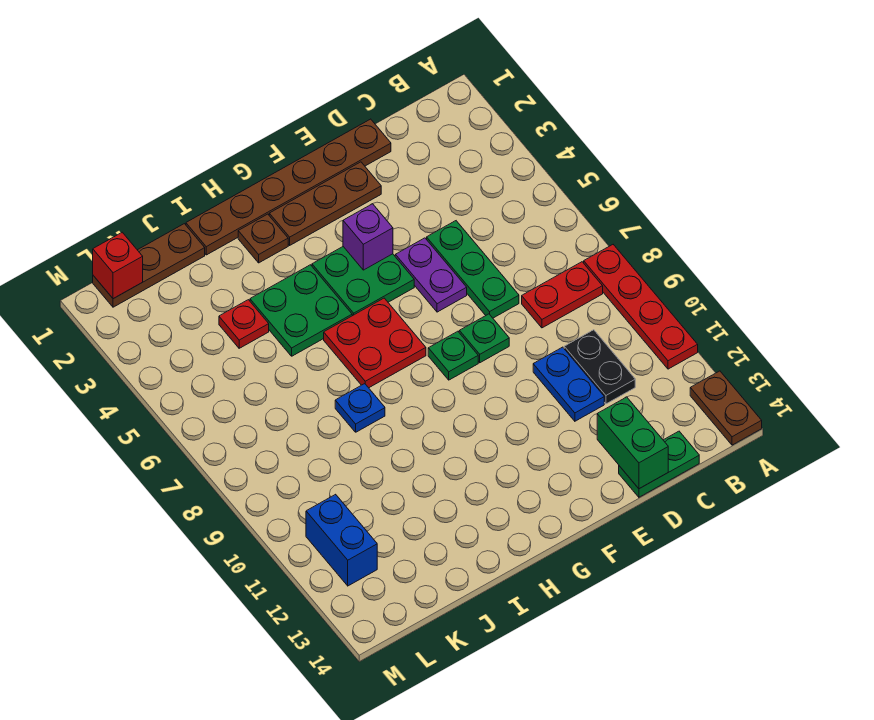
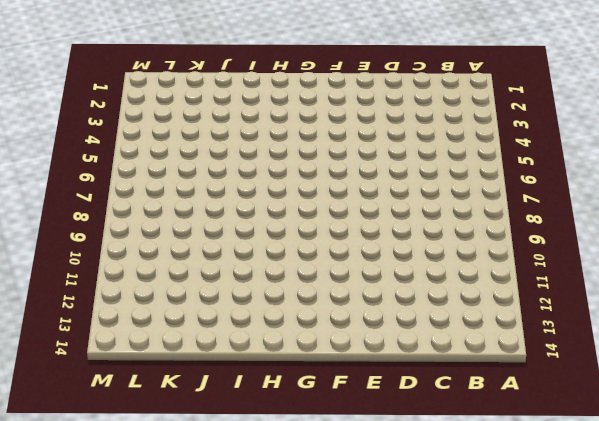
none -> red 1x4 plate [584,245,698,369]
none -> brown 1x2 plate [690,371,762,445]
none -> red 1x2 plate [522,262,603,328]

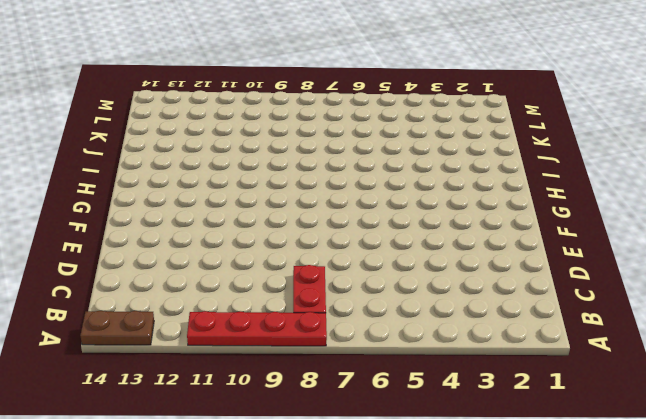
none -> black 1x2 plate [564,330,635,404]
none -> green 1x2 plate [619,431,699,497]
none -> brown 1x6 plate [186,119,391,255]

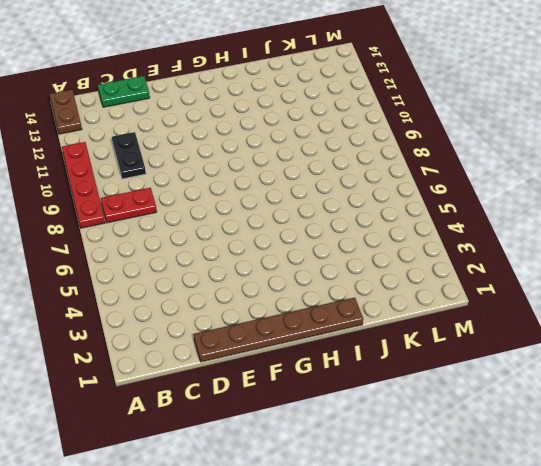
none -> green 1x3 plate [427,221,519,318]
none -> blue 1x2 plate [533,347,604,421]
none -> brown 1x3 plate [269,162,381,245]

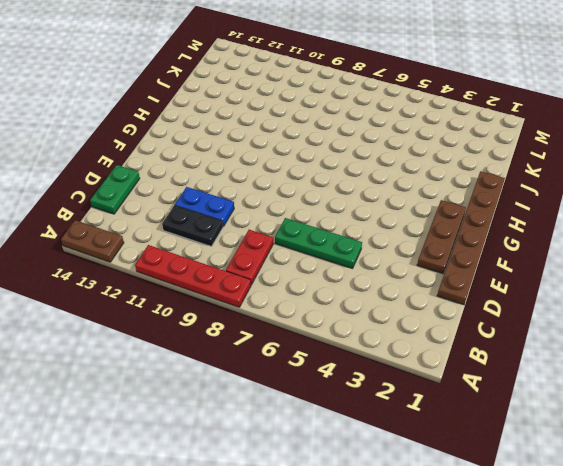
none -> purple 1x2 plate [395,238,467,312]
none -> green 1x1 plate [459,314,509,363]
none -> green 2x2 plate [312,247,414,316]

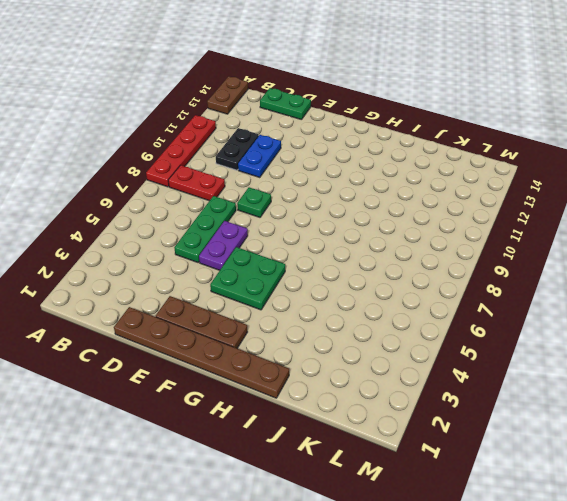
none -> green 1x1 plate [428,331,478,380]
none -> red 2x2 plate [324,298,426,388]
none -> brown 1x1 plate [238,214,288,263]

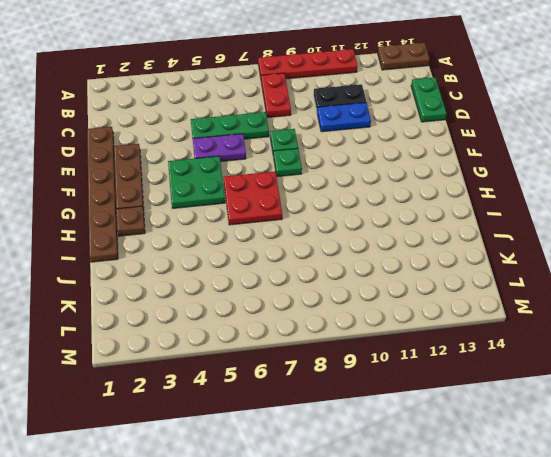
none -> green 2x2 plate [250,265,352,356]
none -> blue 1x1 plate [335,384,385,432]
none -> brown 1x3 plate [93,224,205,307]

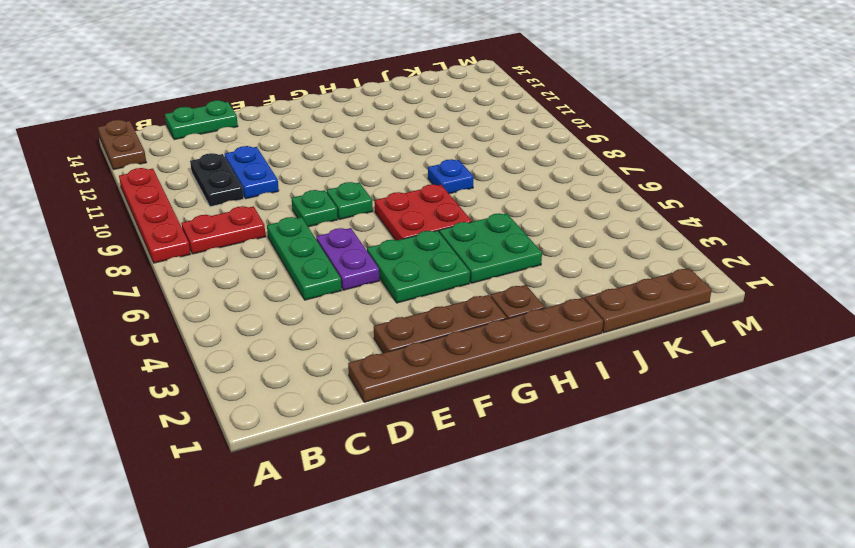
none -> red 1x1 plate [219,300,269,348]
none -> blue 1x2 brick [306,494,377,586]
none -> green 1x2 brick [597,397,668,489]

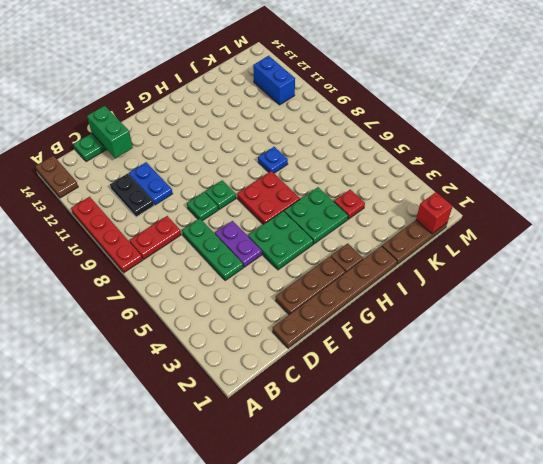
none -> purple 1x1 brick [343,204,393,270]

